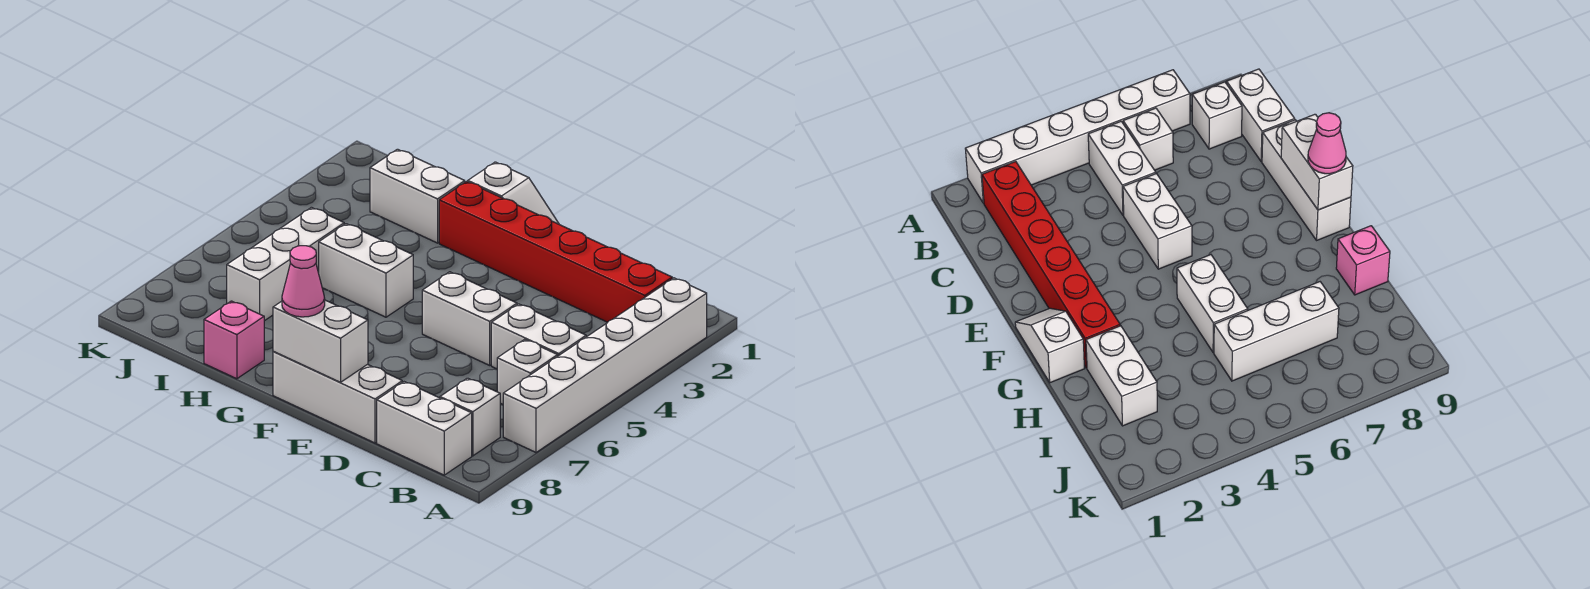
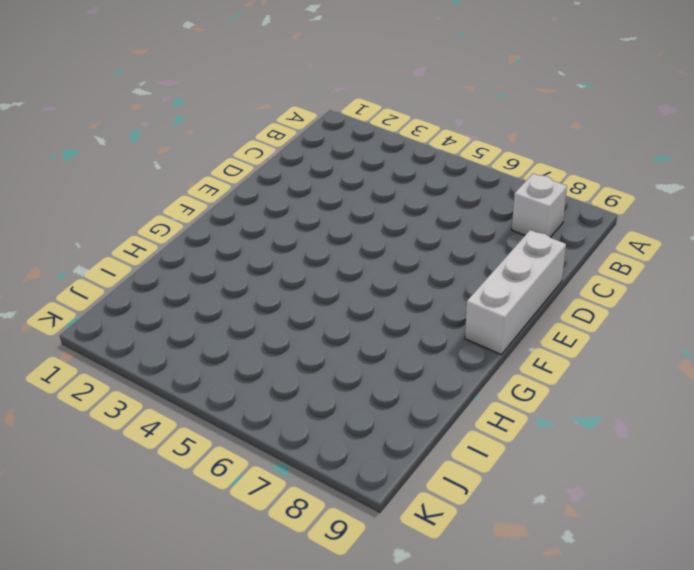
none -> white 1x6 brick [503,278,707,452]
none -> red 1x6 brick [439,182,672,322]
none -> white 1x2 brick [491,304,586,369]

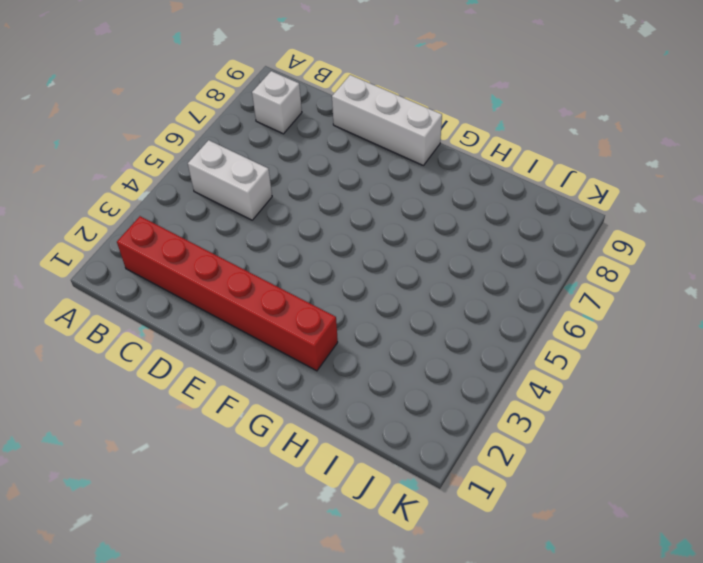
none -> white 1x6 brick [503,278,707,452]
none -> white 1x1 brick [497,339,558,404]
none -> white 1x2 brick [377,382,472,475]

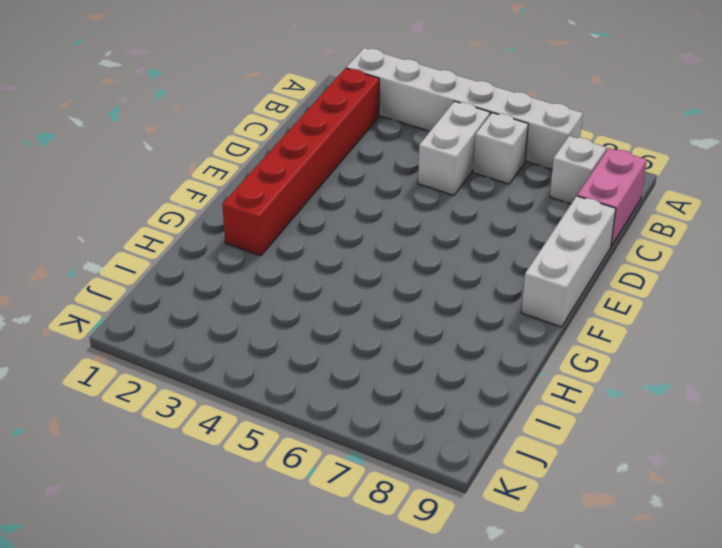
pink 1x2 brick [577,148,647,246] -> white 1x2 brick [377,382,472,475]
none -> white 1x2 brick [422,272,517,365]
none -> white 1x2 slope [468,162,559,224]
none -> white 1x2 brick [319,224,413,317]

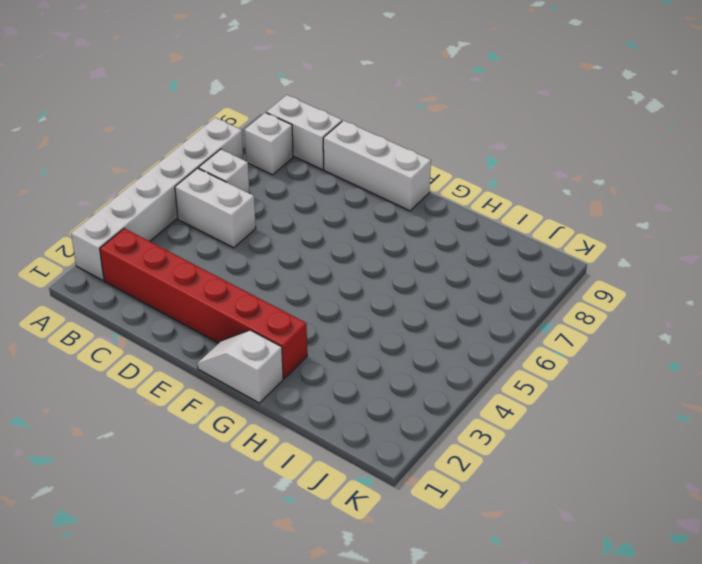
none -> white 1x2 brick [422,272,517,365]
none -> white 1x2 brick [319,224,413,317]
none -> white 1x2 brick [370,149,465,243]

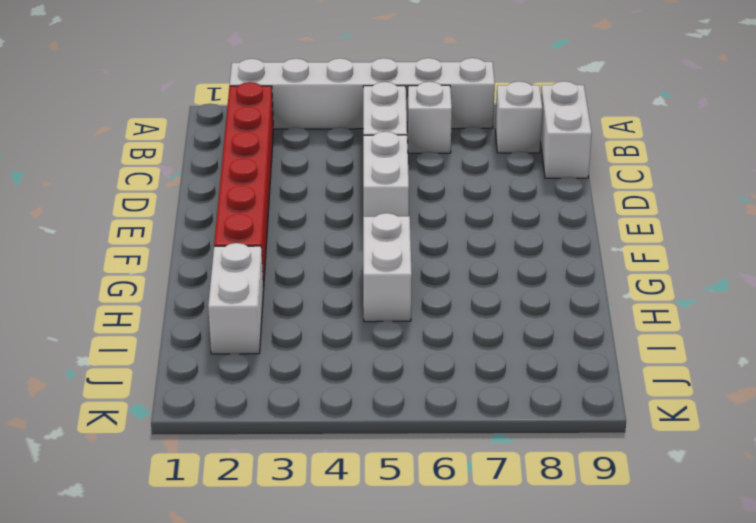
none -> white 1x3 brick [273,352,402,443]
none -> white 1x2 slope [468,162,559,224]
none -> pink 1x1 brick [204,301,264,379]

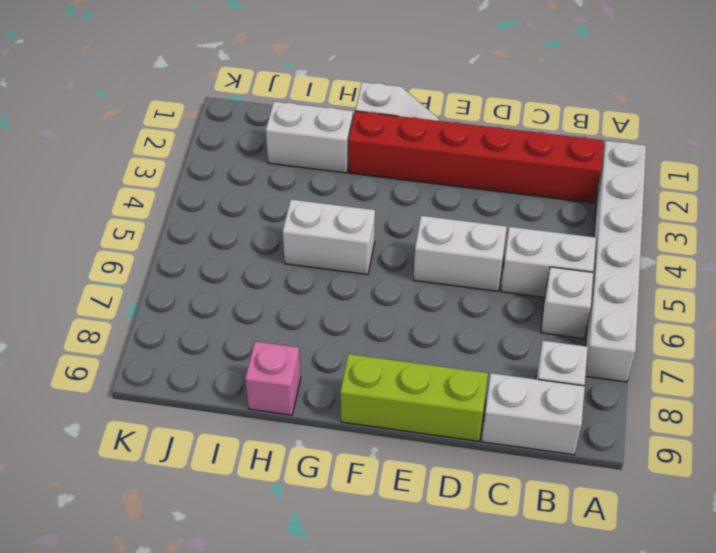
lime 1x3 brick [340,354,488,441] -> white 1x3 brick [273,352,402,443]
none -> white 1x3 brick [227,207,344,321]
none -> white 1x2 brick [273,300,368,382]
none -> pink 1x1 cone [282,246,325,317]

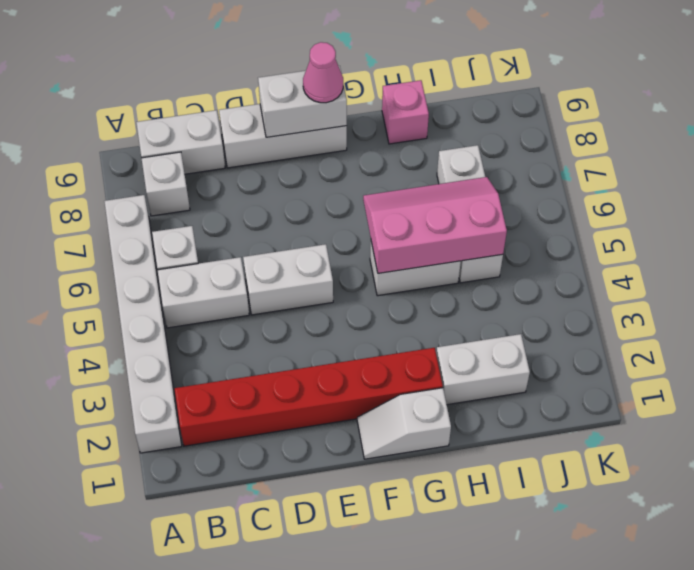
pink 2x3 slope [363,177,507,273] -> none

